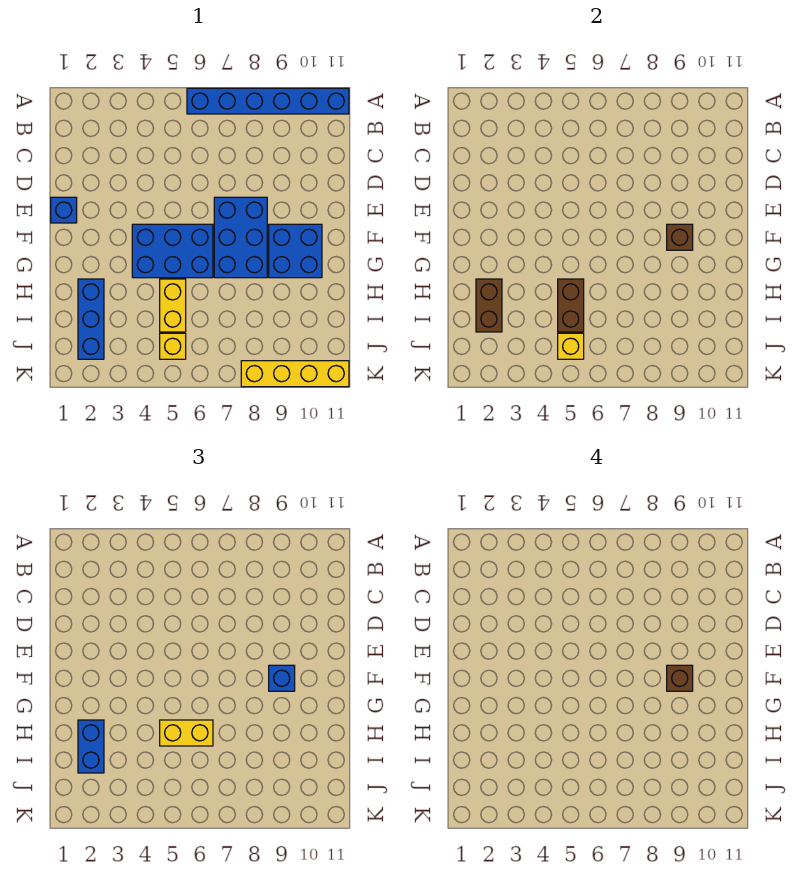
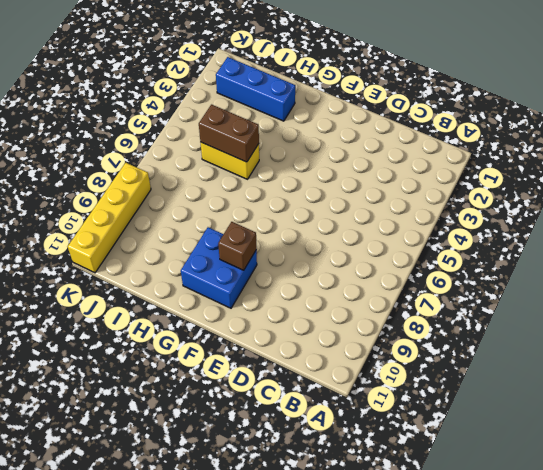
none -> blue 1x6 brick [187,88,349,114]
none -> blue 1x1 brick [51,197,77,223]
none -> blue 2x3 brick [214,197,267,278]

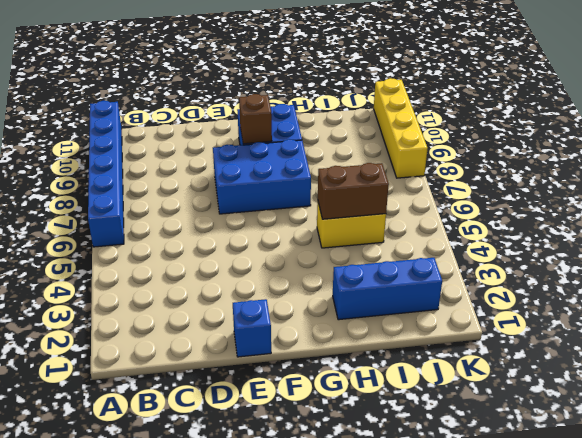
none -> blue 2x3 brick [132,224,213,278]
none -> yellow 1x1 brick [160,333,186,359]
none -> brown 1x2 brick [476,279,502,332]

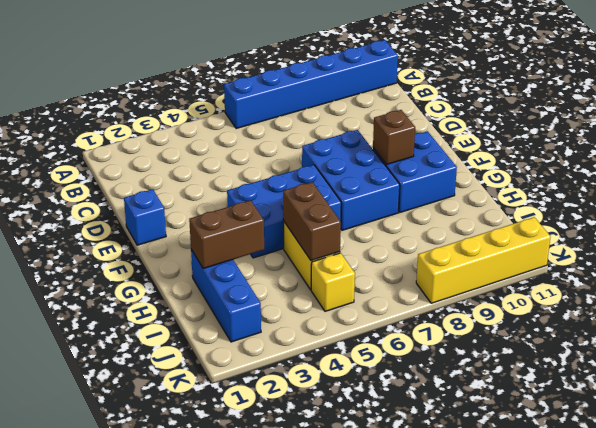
brown 1x2 brick [189,200,264,268] -> brown 1x2 brick turned to [476,279,502,332]
none -> yellow 1x1 brick [558,333,584,359]
none -> blue 1x1 brick [269,665,295,691]
none -> blue 1x2 brick [78,720,104,773]

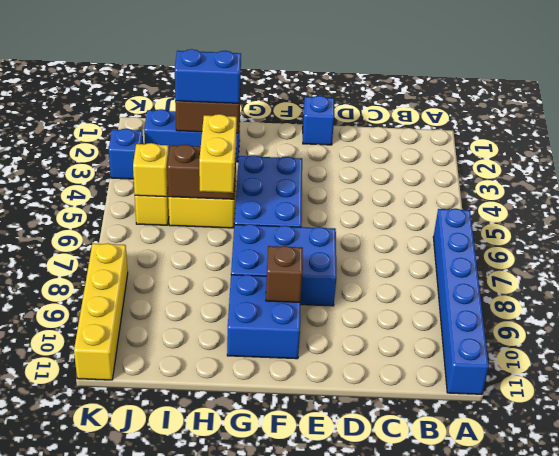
blue 1x1 brick [109,129,143,179] -> blue 1x1 brick moved to [269,665,295,691]
none -> brown 1x1 brick [667,665,693,691]

